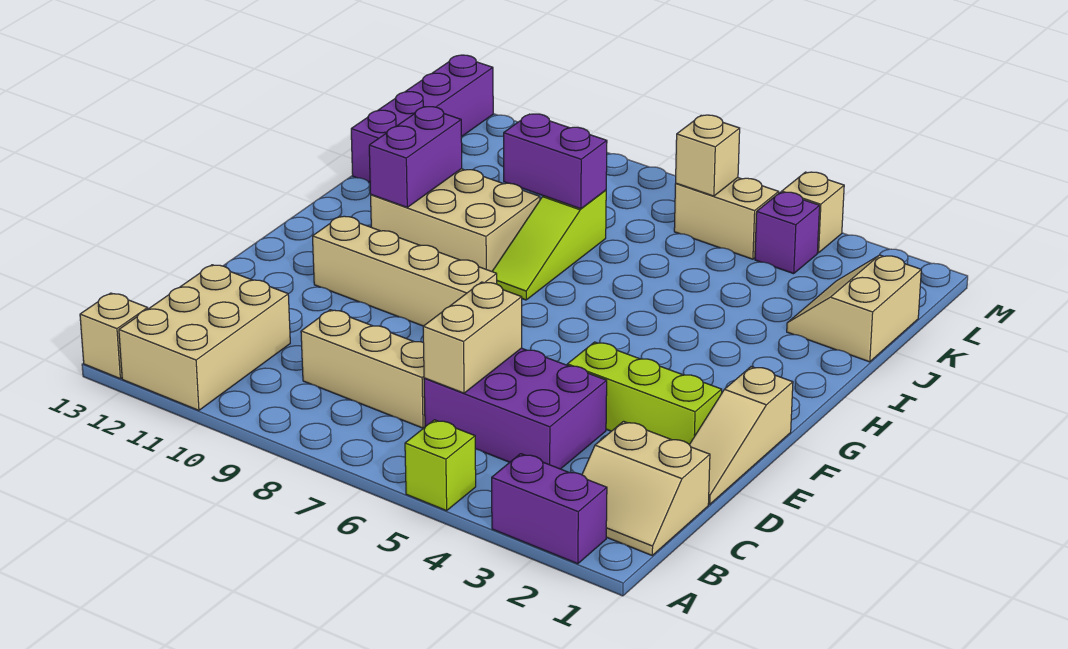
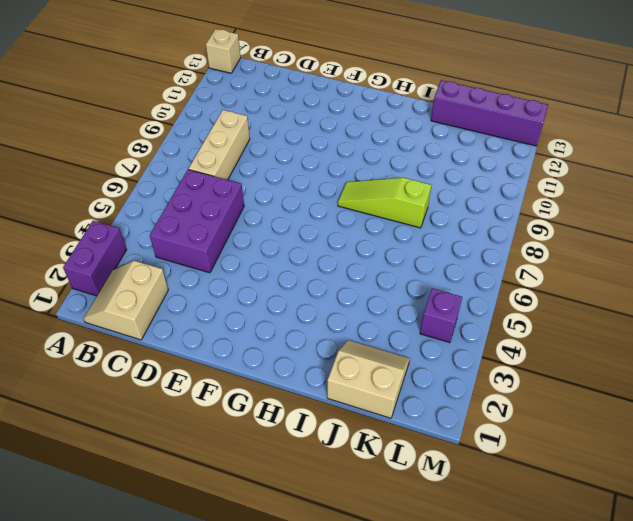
none -> lime 1x1 brick [405,420,476,511]
none -> tan 2x3 brick [119,265,290,410]
none -> tan 1x3 slope [690,367,793,504]

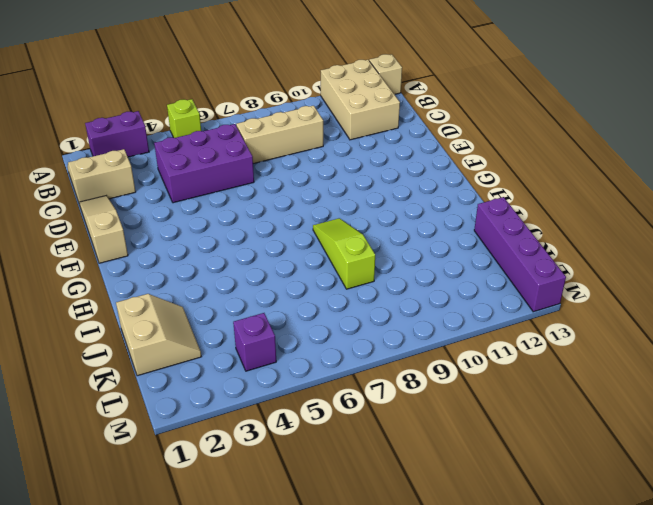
none -> lime 1x3 brick [567,342,722,445]
none -> tan 1x4 brick [313,216,497,326]
none -> tan 2x3 brick [371,169,540,271]

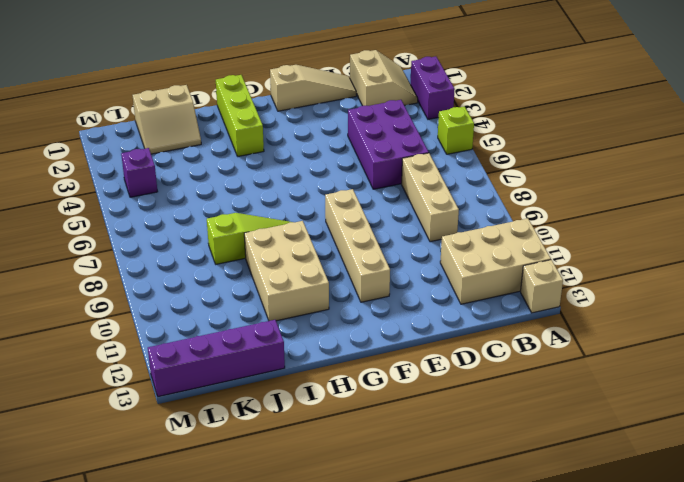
lime 1x3 brick [216,75,264,156] -> lime 1x3 brick moved to [567,342,722,445]
none -> tan 1x2 brick [674,178,779,259]
none -> tan 1x1 brick [782,172,844,253]
none -> tan 1x2 brick [423,282,522,393]

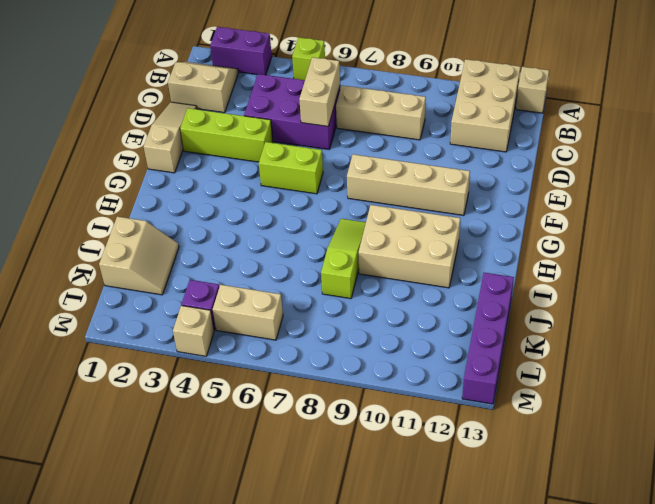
lime 1x2 brick [259,142,323,194] -> none
none -> purple 1x2 brick [369,107,462,207]
none -> purple 1x2 brick [504,114,607,209]
none -> tan 1x1 brick [676,115,740,196]

